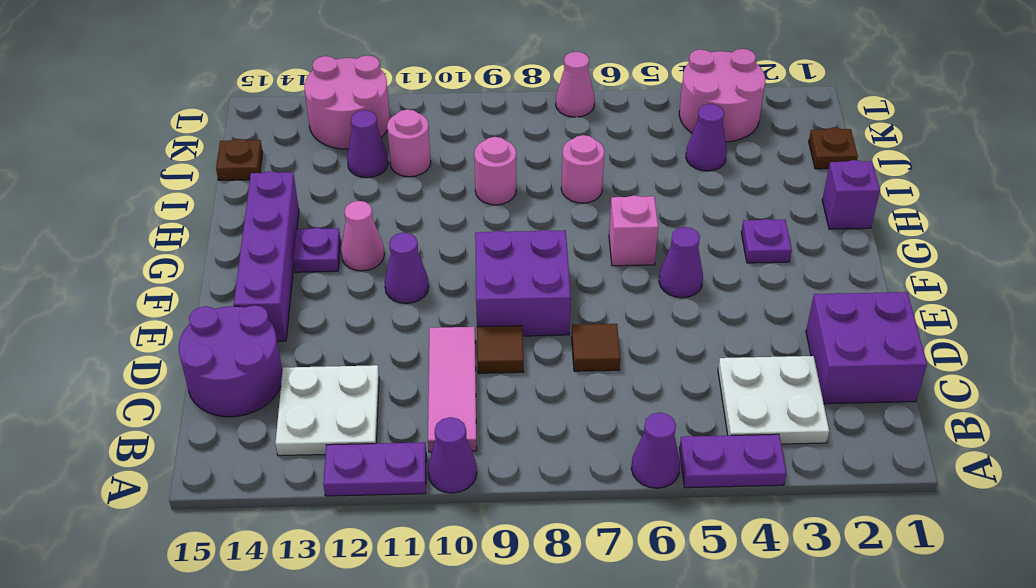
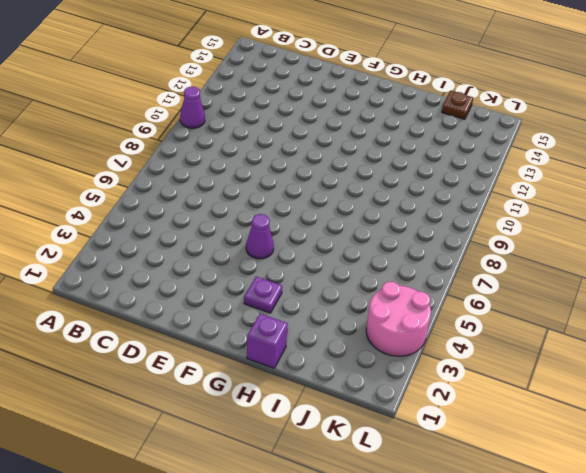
none -> purple 1x2 plate [680,434,786,488]
none -> purple 1x1 cone [631,413,680,488]
none -> purple 1x2 plate [323,442,426,496]
none -> white 2x2 plate [718,356,829,444]

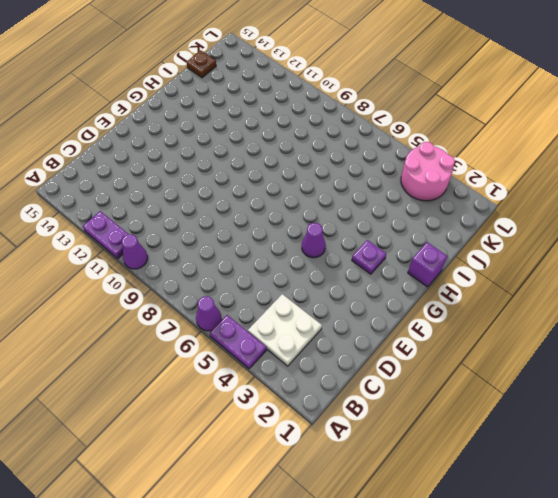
none -> pink 1x3 tile [428,327,477,452]
none -> white 2x2 plate [275,365,379,456]
none -> purple 2x2 brick [806,292,927,404]
none -> purple 2x2 round brick [179,305,282,417]

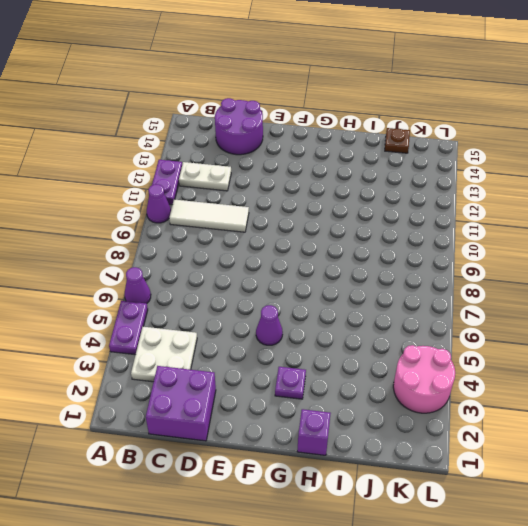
white 1x3 tile [169,200,249,232] -> pink 1x3 tile [428,327,477,452]
white 1x2 plate [179,162,231,191] -> white 2x2 plate [275,365,379,456]
none -> brown 1x1 tile [572,324,620,371]
none -> brown 1x1 tile [477,326,524,373]
none -> purple 2x2 brick [475,230,571,336]
none -> purple 1x4 brick [234,171,299,341]

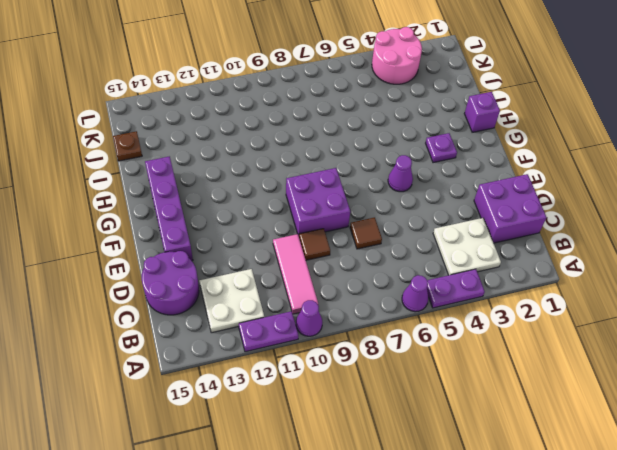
none -> purple 1x1 cone [385,233,429,304]
none -> pink 1x1 brick [609,195,658,266]
none -> pink 1x1 cone [341,201,384,271]
none -> purple 1x1 plate [293,228,341,272]

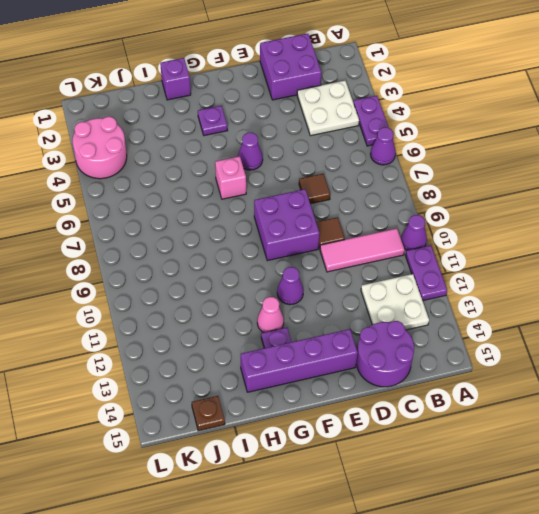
none -> pink 1x1 round brick [561,135,604,203]
none -> pink 1x1 round brick [474,137,516,205]
none -> brown 1x1 plate [809,127,858,169]
none -> purple 1x1 cone [686,104,727,171]

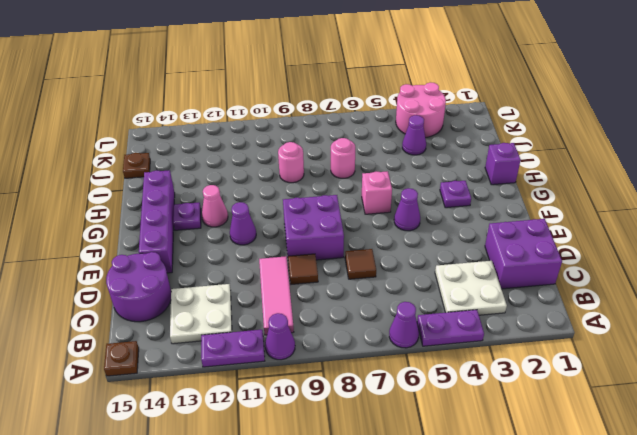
brown 1x1 plate [104,341,139,376] -> brown 1x1 plate moved to [809,127,858,169]
none -> pink 1x1 round brick [387,109,431,177]
none -> purple 1x1 cone [347,110,388,178]
none -> pink 2x2 round brick [304,55,390,149]
none -> pink 1x1 cone [556,52,595,117]

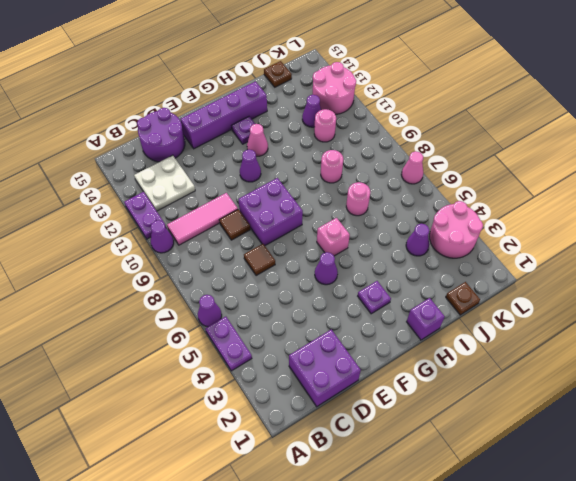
none -> white 2x2 plate [718,356,829,444]

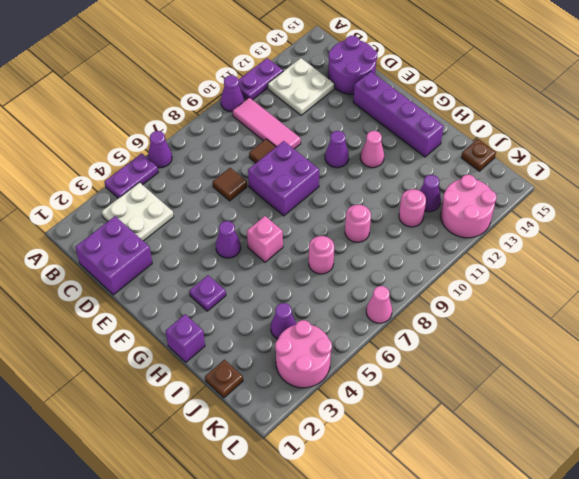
none -> purple 1x1 plate [293,228,341,272]

